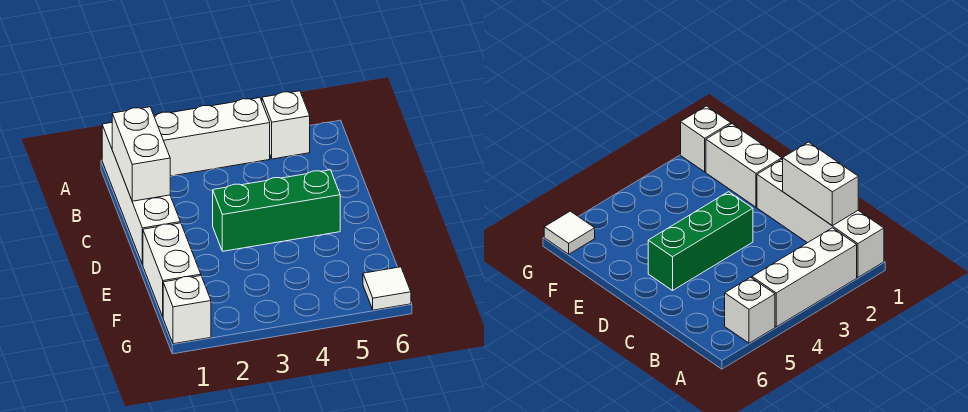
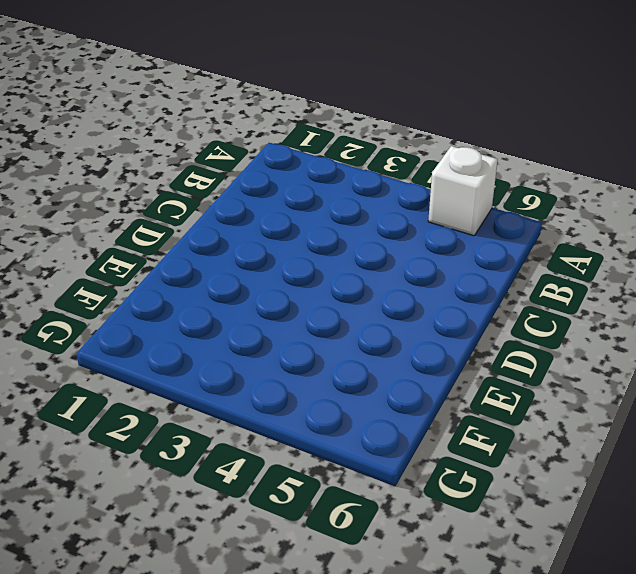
none -> white 1x4 brick [102,123,180,265]
none -> white 1x3 brick [154,98,270,176]

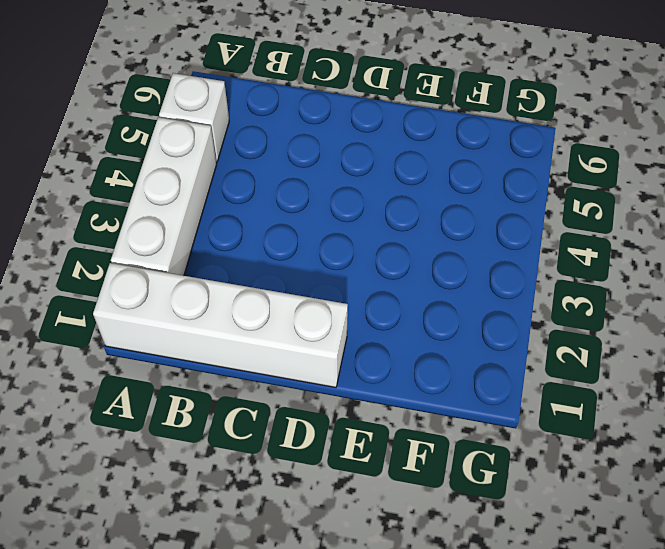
none -> green 1x3 brick [213,170,340,251]
none -> white 1x2 brick [143,223,201,316]

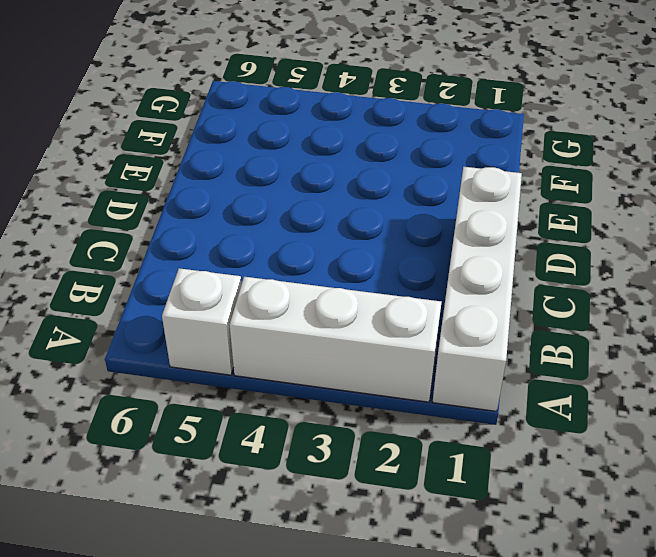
none -> green 1x3 brick [213,170,340,251]
none -> white 1x2 brick [143,223,201,316]

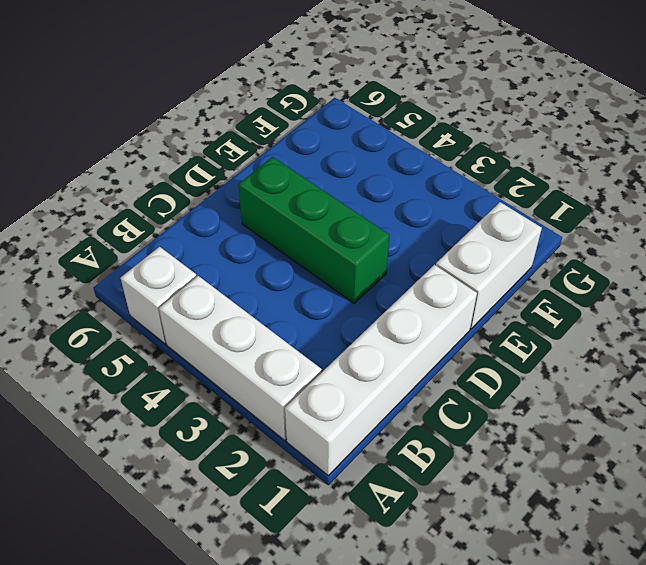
none -> white 1x1 brick [163,276,211,344]
none -> white 1x1 tile [363,267,411,310]

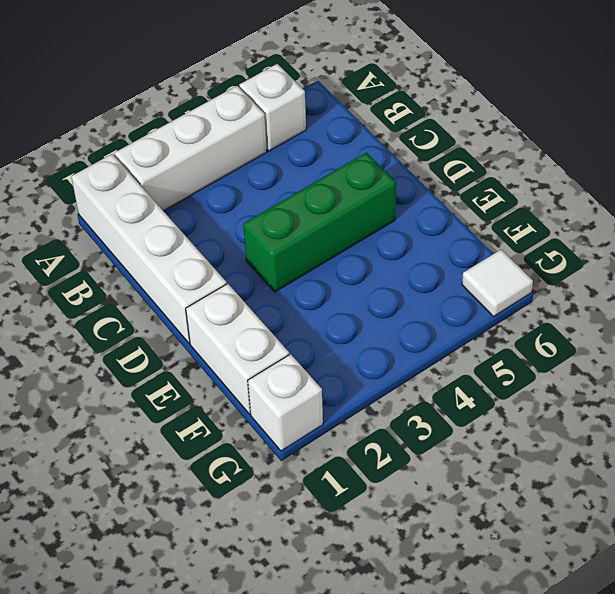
none -> white 1x2 brick [112,107,170,201]

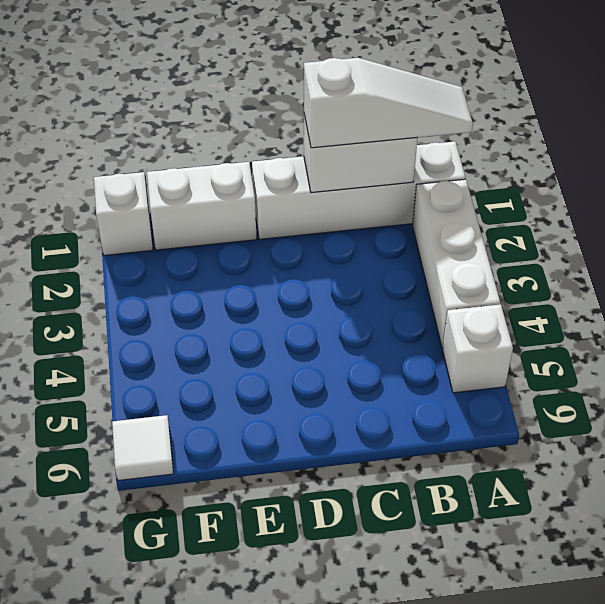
white 1x3 slope [304,58,473,148] -> none
none -> green 1x3 brick [213,170,340,251]

